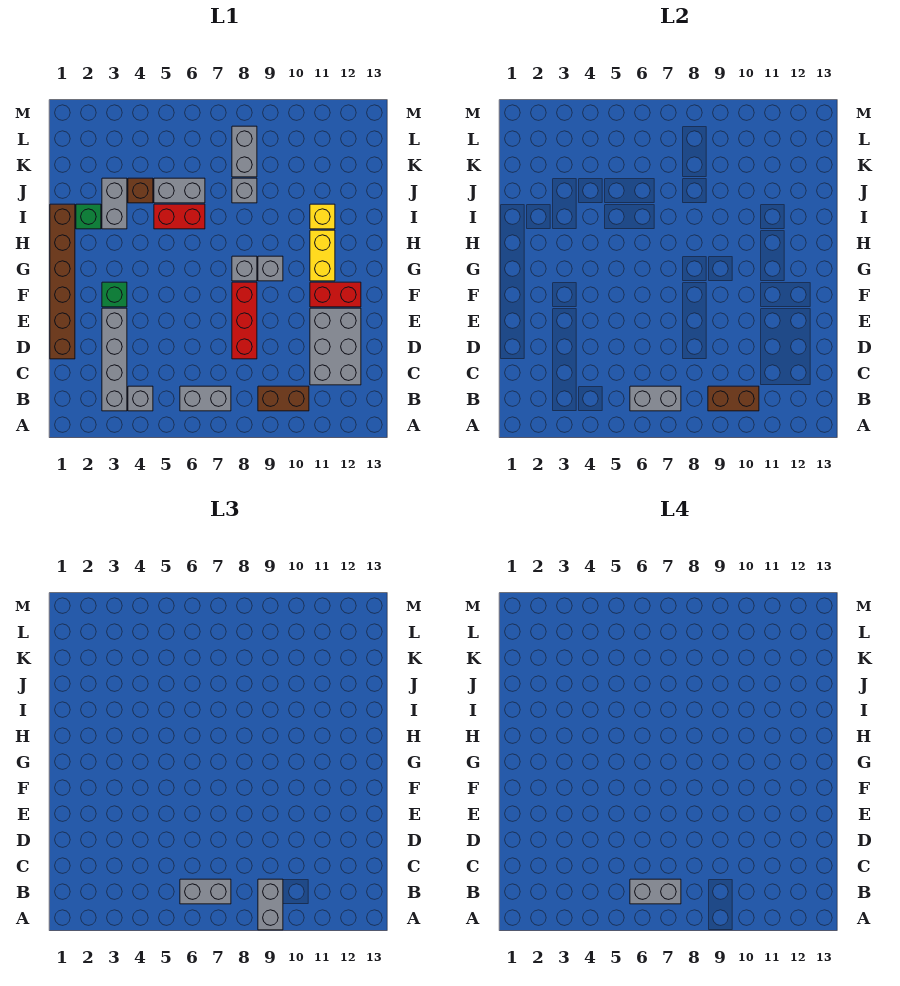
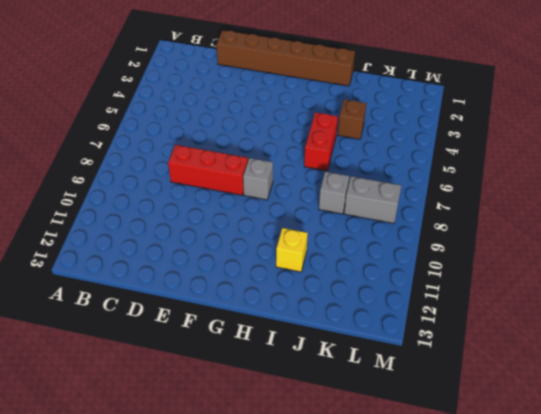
none -> grey 1x4 brick [102,308,127,411]
none -> grey 1x1 brick [128,386,153,411]
none -> grey 1x2 brick [180,386,231,411]

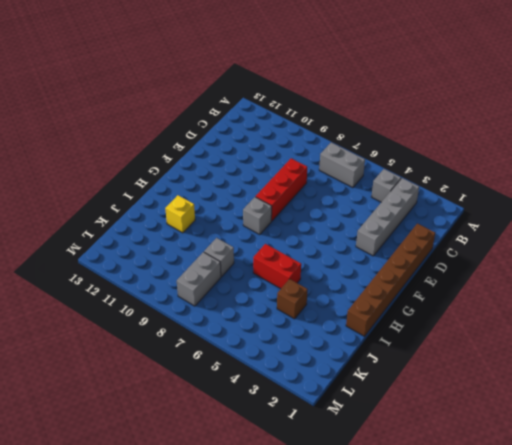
none -> brown 1x2 brick [258,386,309,411]
none -> grey 2x3 brick [310,308,361,385]
none -> green 1x1 brick [102,282,127,307]

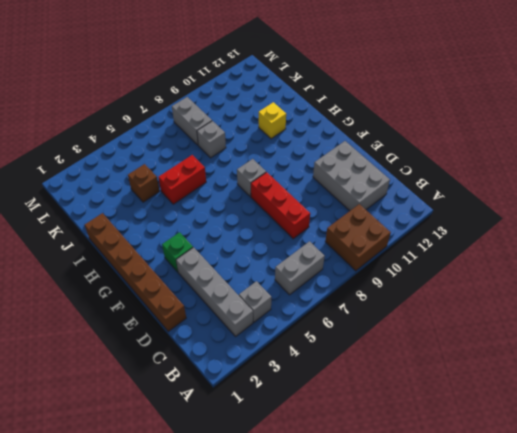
brown 2x2 brick [325,204,391,271] -> brown 1x2 brick [258,386,309,411]
none -> red 1x2 brick [310,282,361,307]
none -> grey 1x1 brick [258,256,283,281]
none -> yellow 1x2 brick [310,230,335,281]

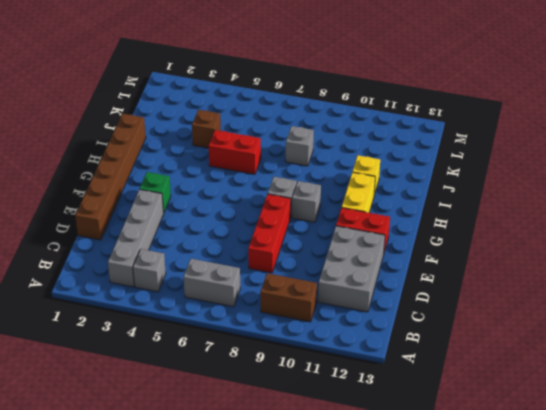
none -> green 1x1 brick [76,204,101,229]
none -> grey 1x2 brick [102,178,127,229]
none -> grey 1x2 brick [154,178,205,203]

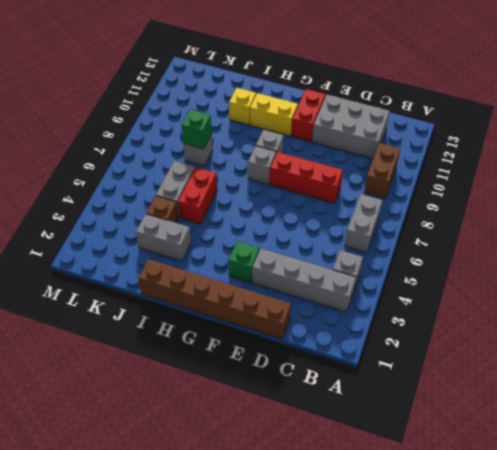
green 1x1 brick [182,109,212,149] -> green 1x1 brick moved to [76,204,101,229]
none -> grey 1x2 brick [232,126,257,177]
none -> grey 1x2 brick [630,386,681,411]
none -> brown 1x2 brick [708,386,759,411]

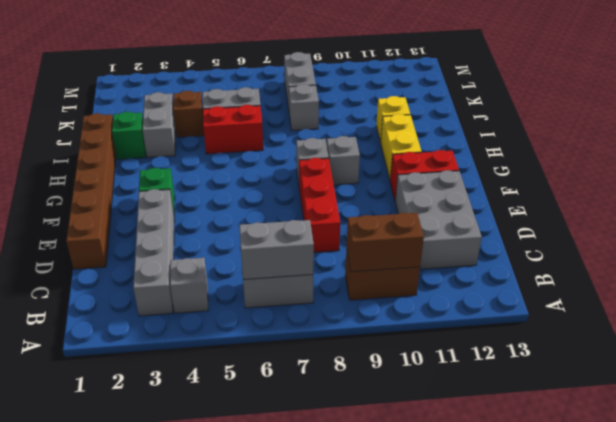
none -> grey 1x2 brick [258,879,283,930]
none -> grey 1x2 brick [180,879,231,904]
none -> grey 1x2 brick [630,879,681,904]

